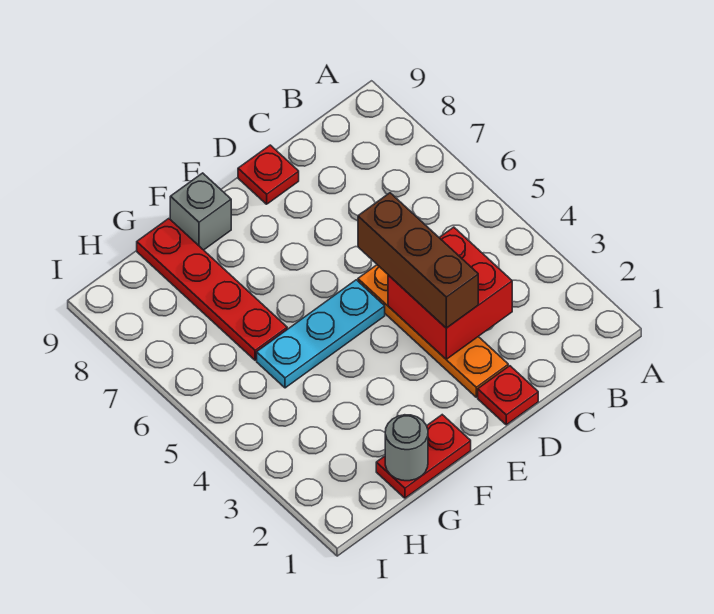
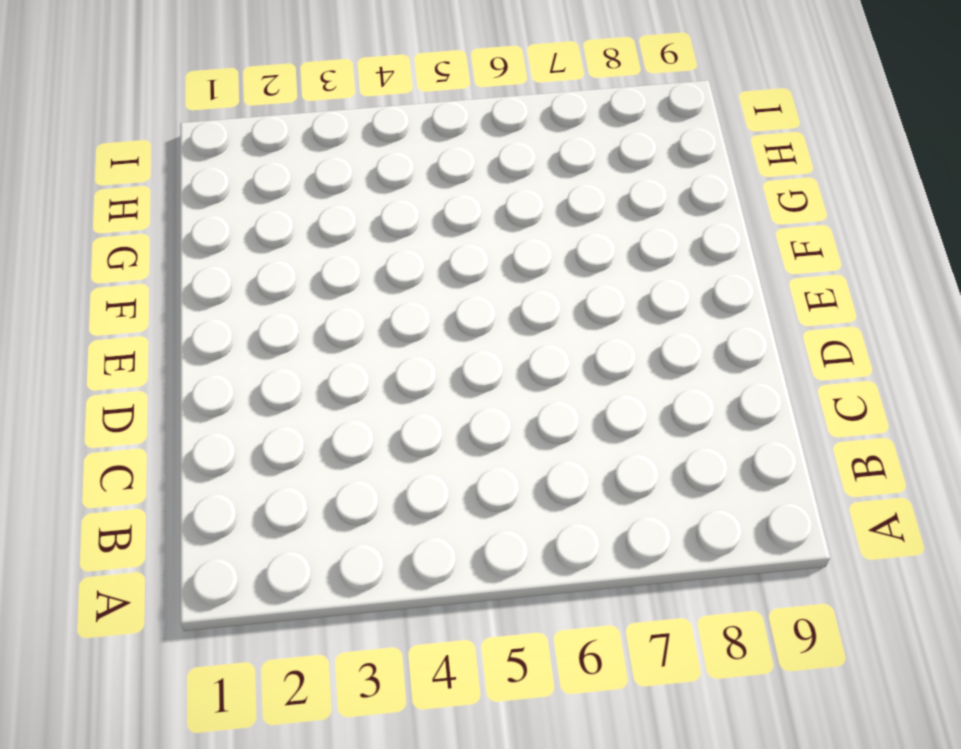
none -> red 1x1 plate [478,366,538,425]
none -> orange 1x4 plate [358,265,508,397]

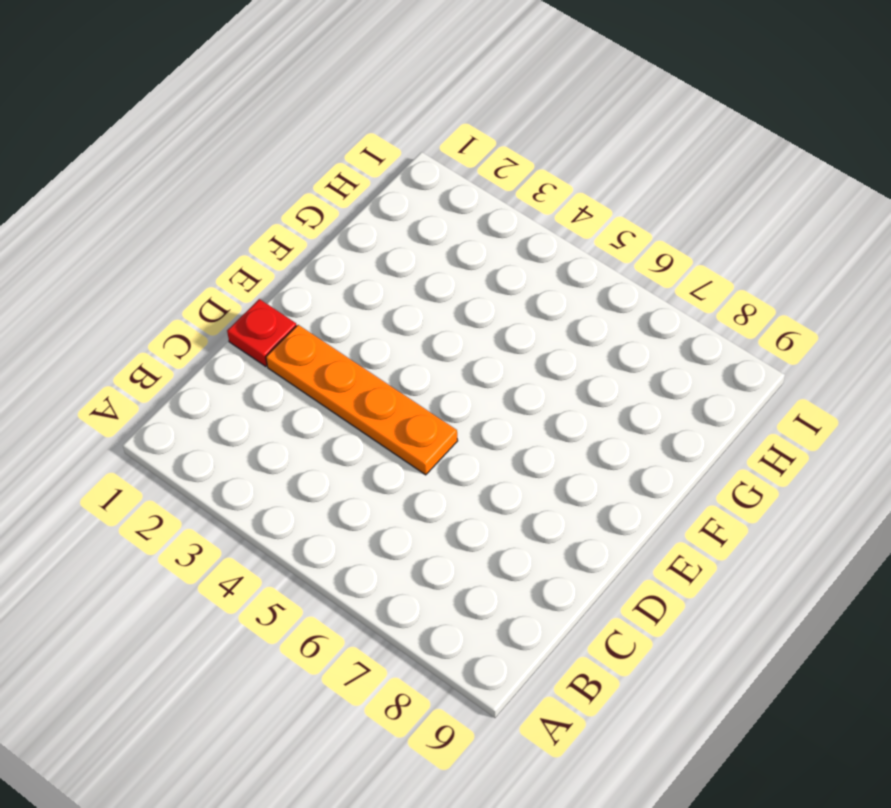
none -> red 1x1 plate [238,145,299,204]
none -> cyan 1x3 plate [257,280,385,388]

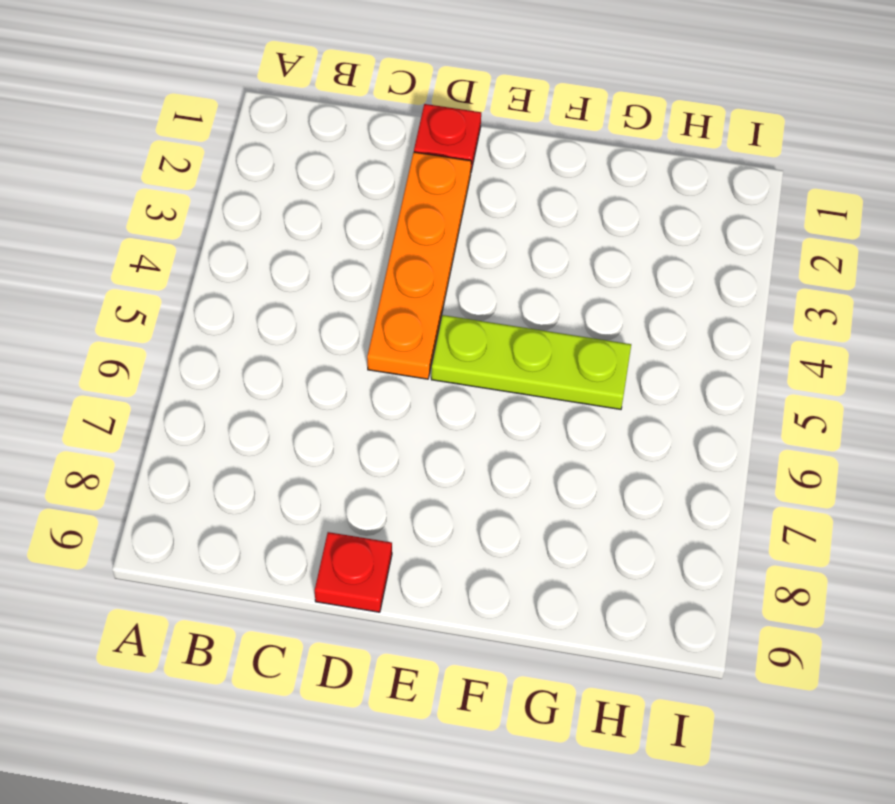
lime 1x3 plate [431,315,631,409] -> cyan 1x3 plate [257,280,385,388]
none -> red 1x2 plate [376,415,471,498]
none -> grey 1x1 brick [170,173,231,250]

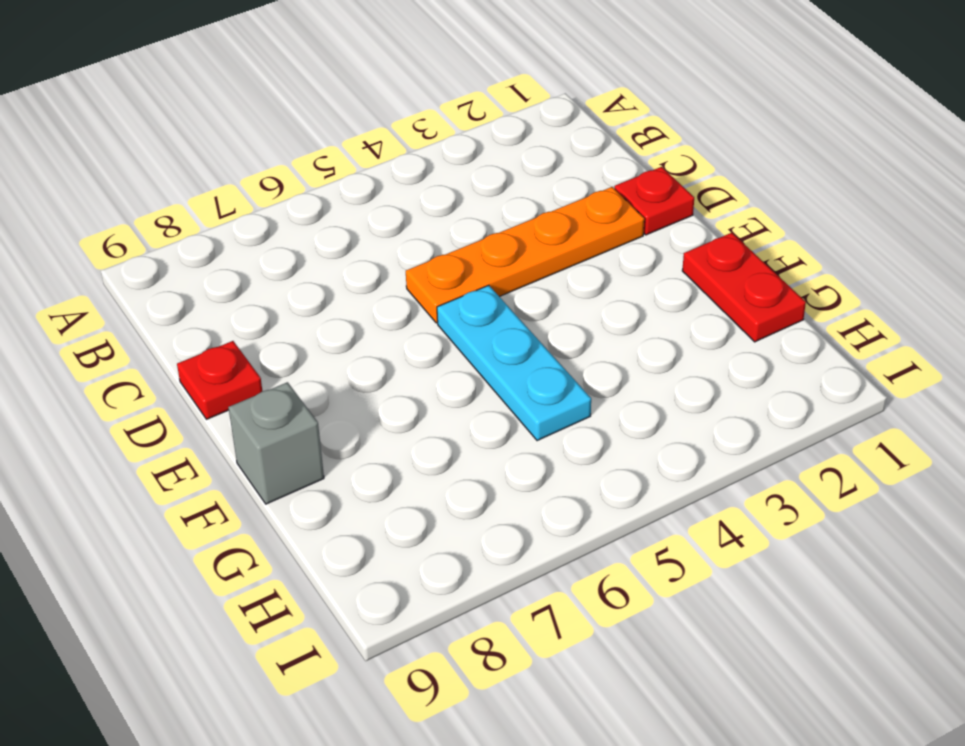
none -> red 1x4 plate [137,219,287,360]
none -> red 2x2 brick [388,227,512,359]

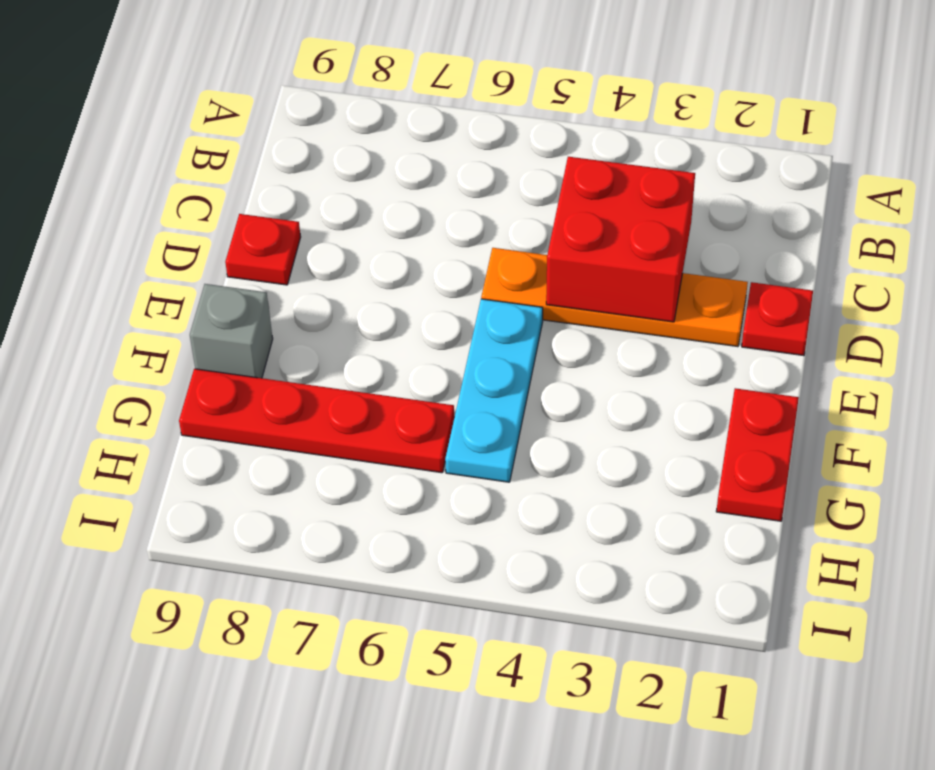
none -> grey 1x1 round brick [385,415,428,481]
none -> brown 1x3 brick [358,193,478,328]

